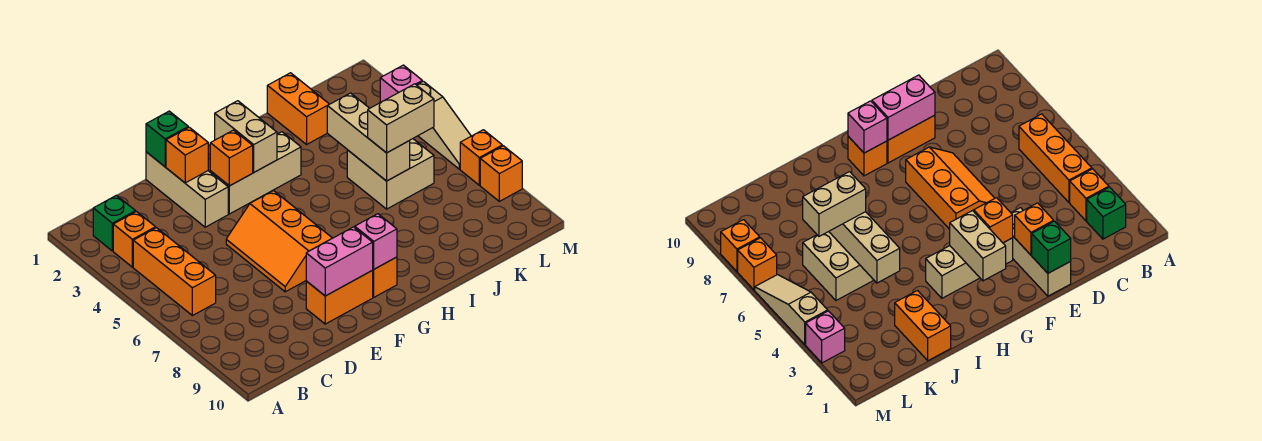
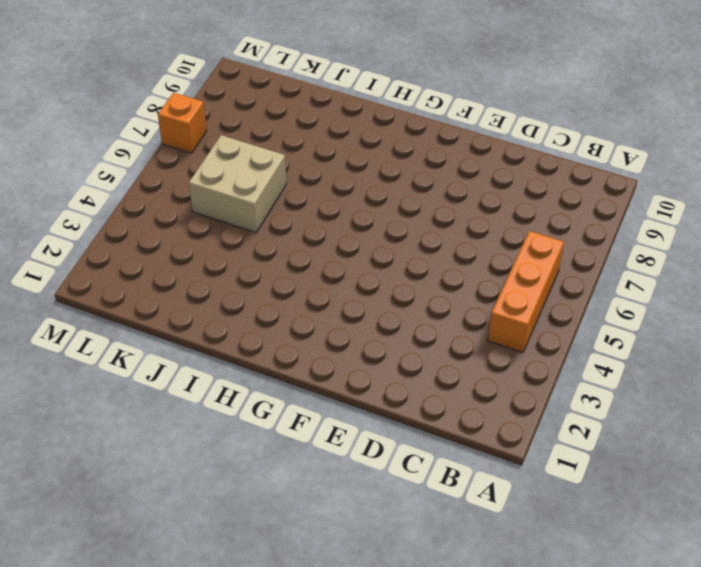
none -> green 1x1 brick [93,195,135,251]
none -> orange 1x1 brick [113,212,156,267]
none -> tan 1x3 brick [146,152,228,227]

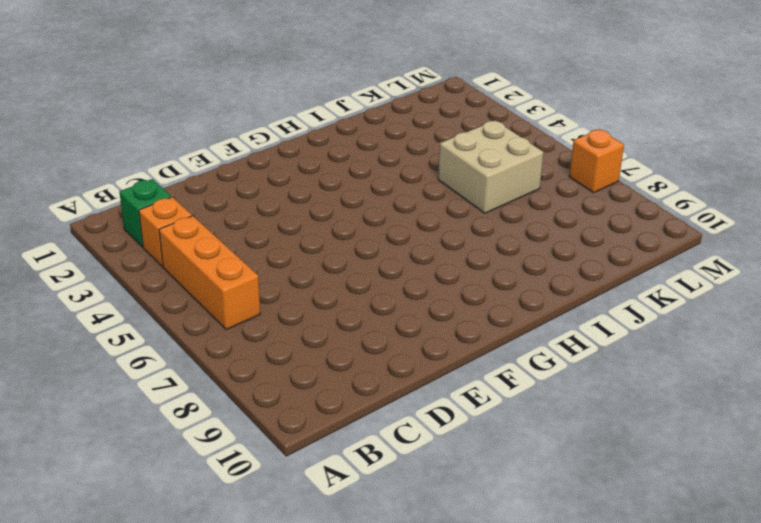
none -> tan 1x3 brick [146,152,228,227]
none -> orange 2x3 slope [226,191,332,292]
none -> orange 1x2 brick [306,270,373,324]

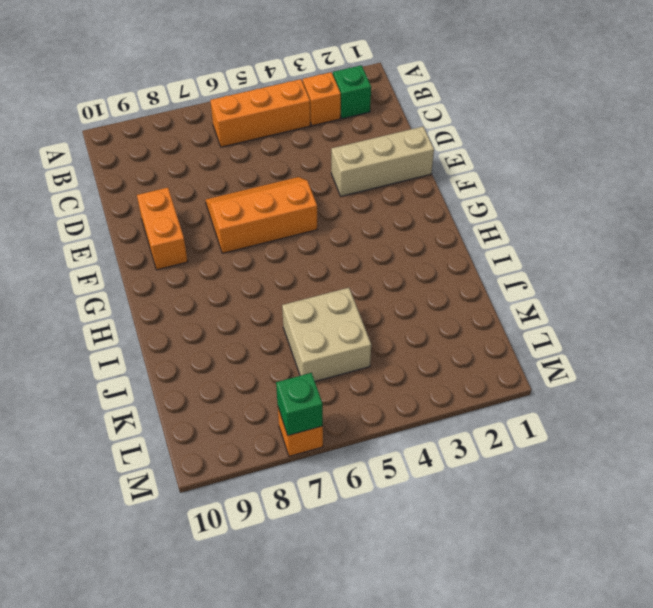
green 1x1 brick [276,373,323,436] -> green 1x1 brick moved to [146,111,188,167]
none -> tan 1x3 brick [210,132,301,214]
none -> orange 1x1 brick [373,257,397,297]
none -> orange 1x2 brick [267,73,329,144]

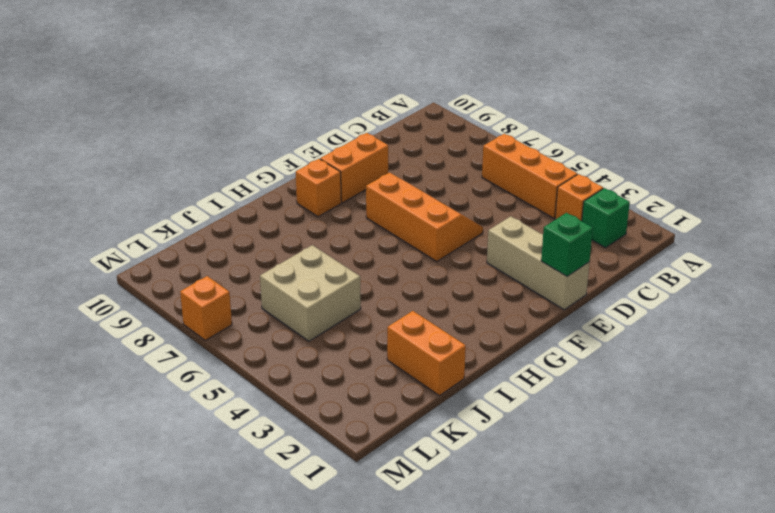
none -> tan 1x3 brick [210,132,301,214]
none -> pink 1x1 brick [380,65,422,102]
none -> tan 1x3 slope [417,81,471,169]

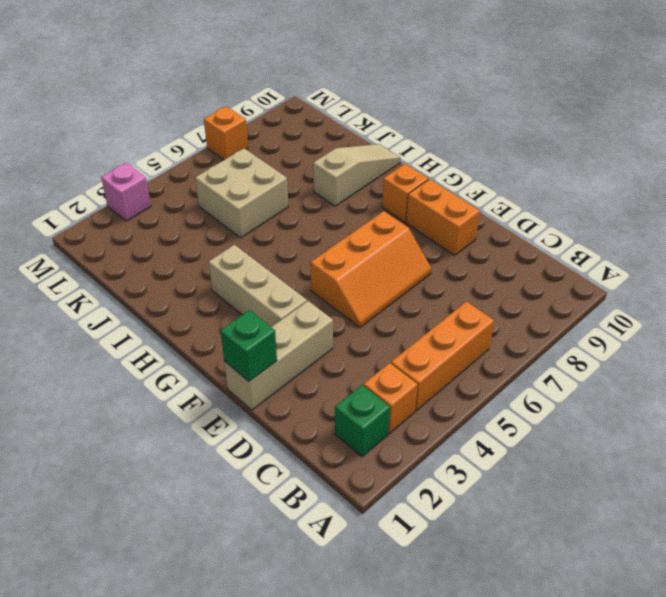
tan 1x3 slope [313,144,401,206] -> tan 1x3 slope moved to [417,81,471,169]
none -> orange 1x2 brick [267,73,329,144]
none -> orange 1x1 brick [480,146,522,201]
none -> orange 1x1 brick [166,127,208,183]

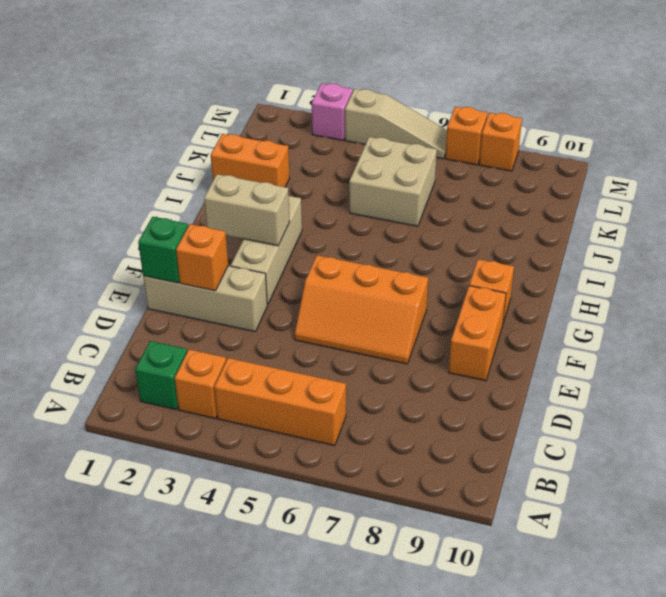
none -> pink 1x2 brick [306,227,373,296]
none -> orange 1x1 brick [210,130,253,186]
none -> pink 1x1 brick [355,214,397,269]

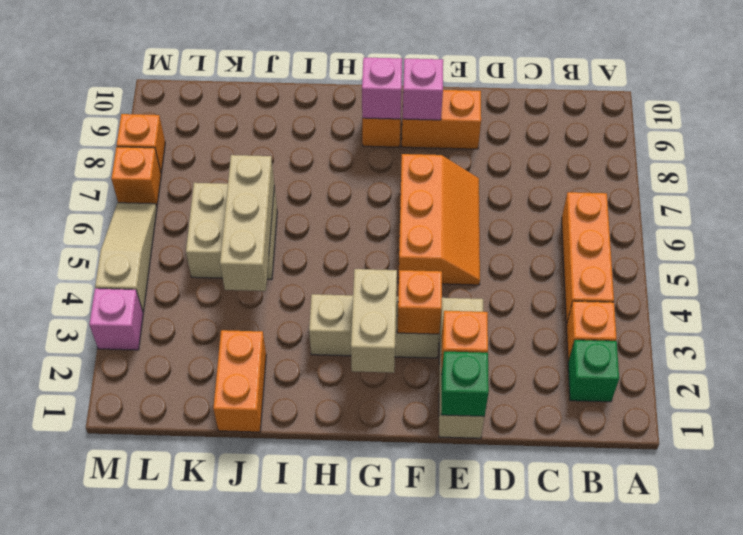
pink 1x1 brick [403,59,443,120] -> pink 1x2 brick [306,227,373,296]
none -> tan 1x2 brick [368,84,434,153]

